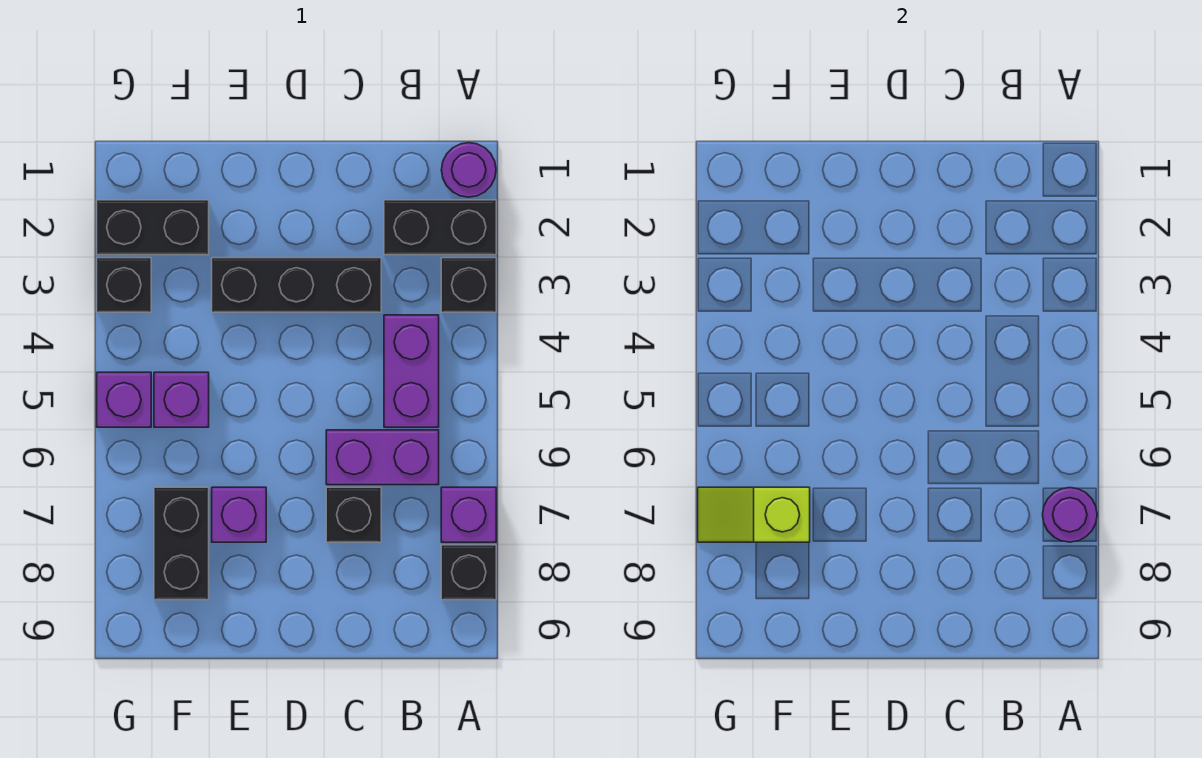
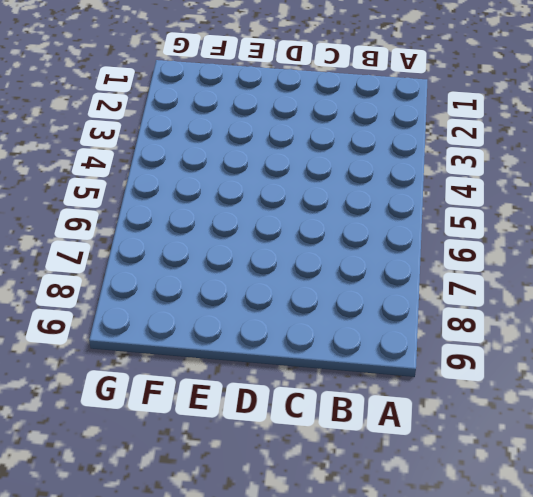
none -> purple 1x1 round brick [442,143,496,197]
none -> black 1x2 brick [384,200,496,255]
none -> black 1x1 brick [441,258,496,312]

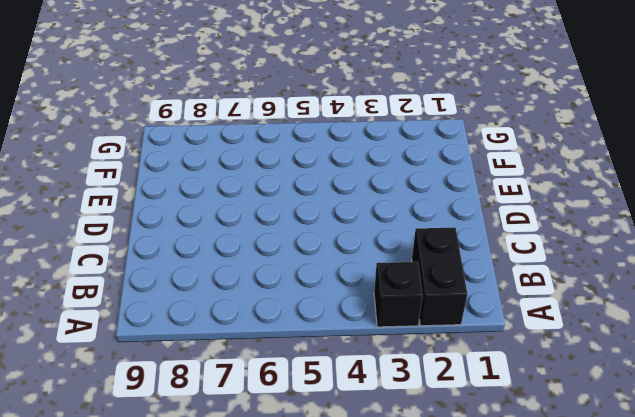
none -> purple 1x1 round brick [442,143,496,197]
none -> purple 1x1 brick [441,487,496,542]
none -> black 1x1 brick [441,545,496,600]

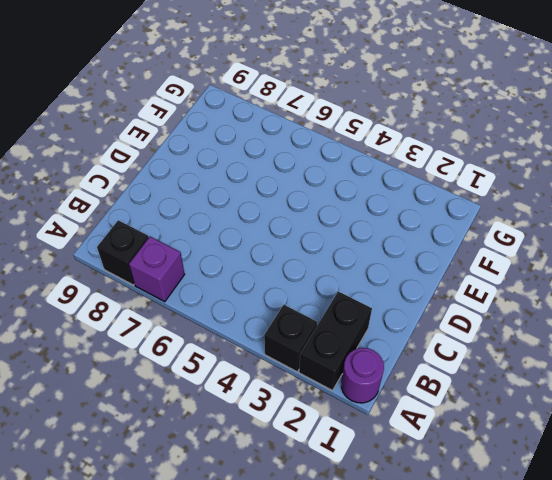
none -> purple 1x2 brick [384,315,439,427]
none -> purple 1x2 brick [326,430,439,485]
none -> black 1x3 brick [212,258,381,312]

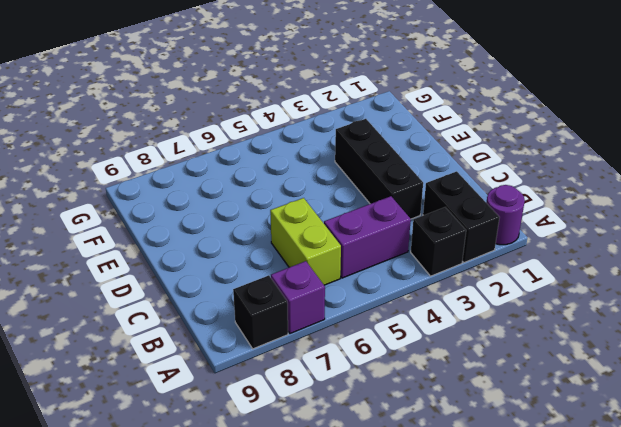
lime 1x2 brick [270,198,341,285] -> purple 1x2 brick [326,430,439,485]
none -> black 1x1 brick [326,487,381,542]
none -> purple 1x1 brick [212,487,266,542]
none -> black 1x2 brick [97,200,209,255]

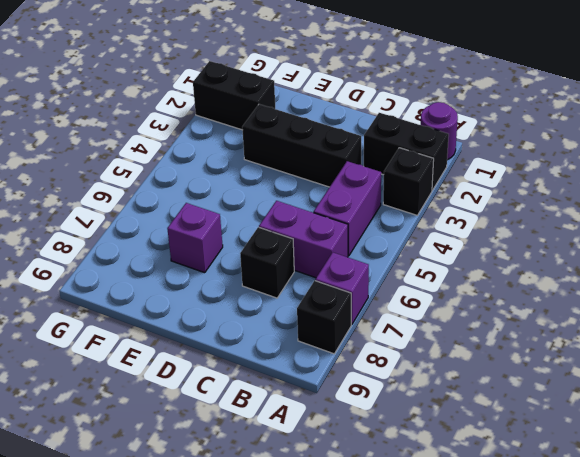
none -> purple 1x1 brick [154,372,209,427]
none -> black 1x2 brick [154,487,209,600]
none -> black 1x1 brick [97,258,151,312]

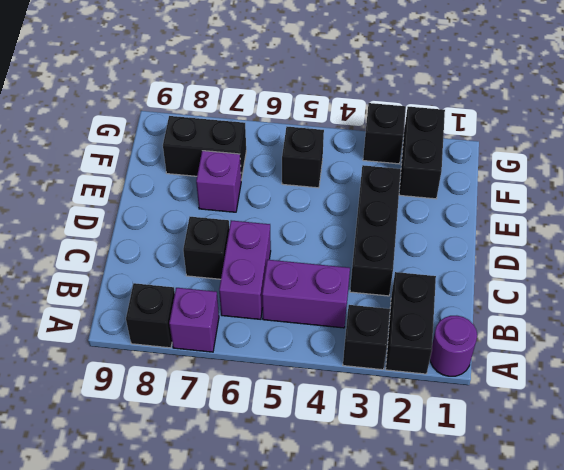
black 1x1 brick [282,127,324,188] -> purple 1x1 brick [154,372,209,427]
none -> purple 1x1 brick [97,372,151,427]
none -> purple 1x1 round brick [1043,488,1097,542]
none -> lime 1x2 slope [698,487,810,542]

